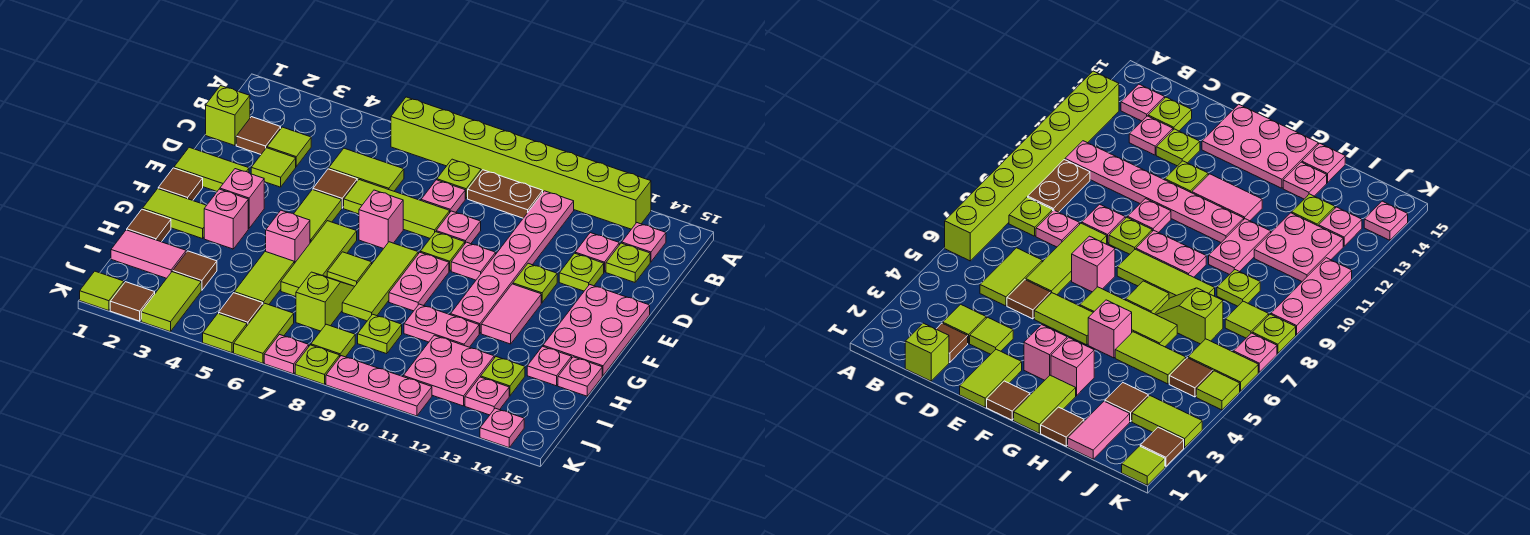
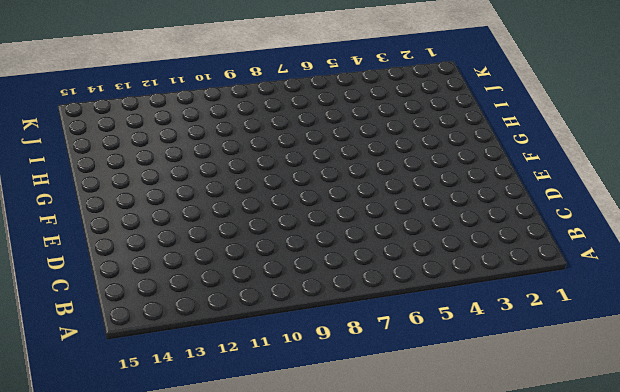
none -> lime 1x8 brick [391,97,651,229]
none -> lime 1x1 plate [437,159,481,199]
none -> brown 1x2 plate [468,170,543,218]
none -> pink 1x6 plate [451,191,574,333]

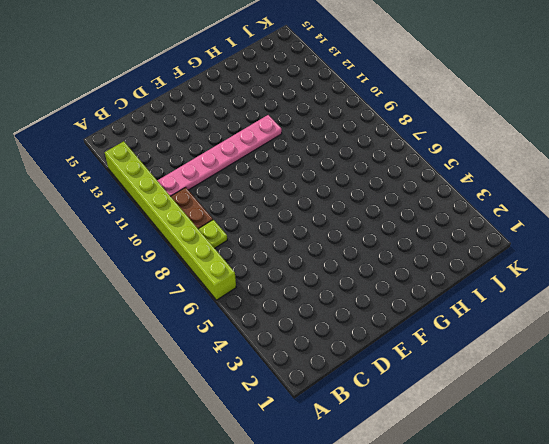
none -> pink 1x1 plate [622,223,666,262]
none -> lime 1x1 brick [206,86,250,146]
none -> brown 1x1 tile [236,117,281,154]
none -> lime 1x1 tile [267,127,311,166]

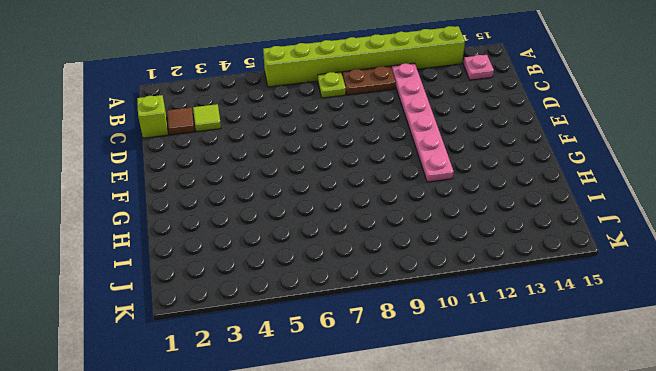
none -> lime 1x2 tile [329,148,404,191]
none -> pink 1x1 plate [421,180,465,212]
none -> pink 1x1 plate [575,233,619,272]
none -> lime 1x1 plate [606,243,650,282]

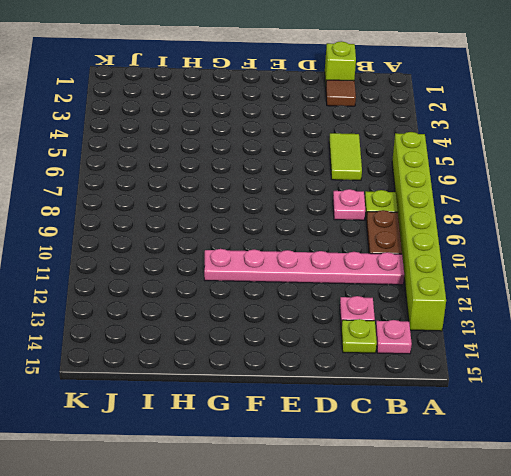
none -> lime 1x1 tile [267,127,311,166]
none -> lime 1x1 tile [251,148,296,187]
none -> brown 1x1 tile [313,169,357,208]
none -> lime 1x3 tile [344,180,450,238]

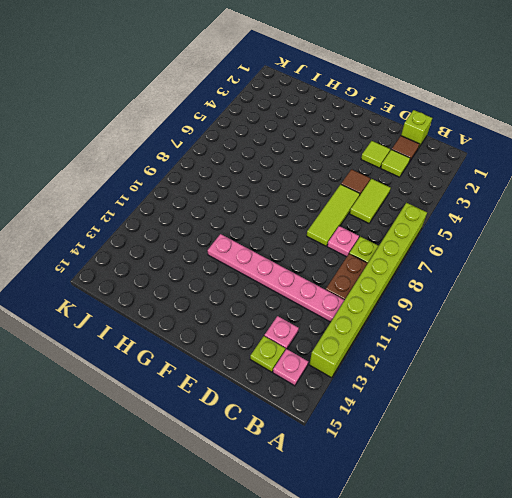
none -> pink 1x1 plate [436,211,481,244]
none -> lime 1x1 plate [559,253,604,291]
none -> lime 1x2 tile [174,147,249,191]
none -> lime 1x2 tile [294,190,342,243]

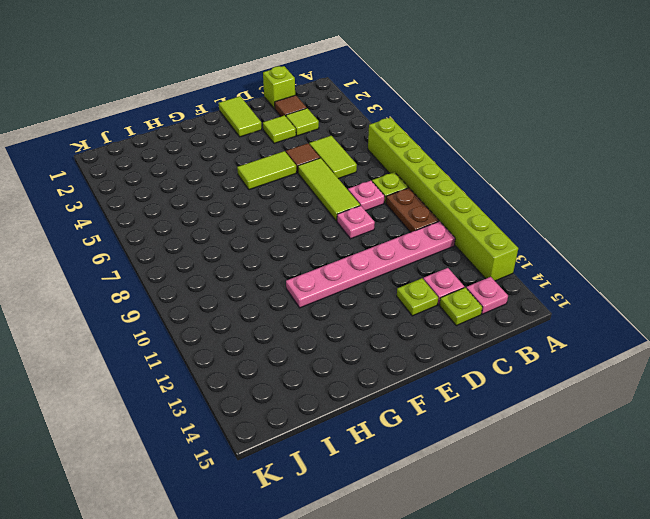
none -> pink 1x1 brick [359,190,403,249]
none -> lime 1x1 plate [420,232,465,271]
none -> pink 1x1 plate [451,242,496,280]
none -> lime 1x1 plate [513,263,557,303]

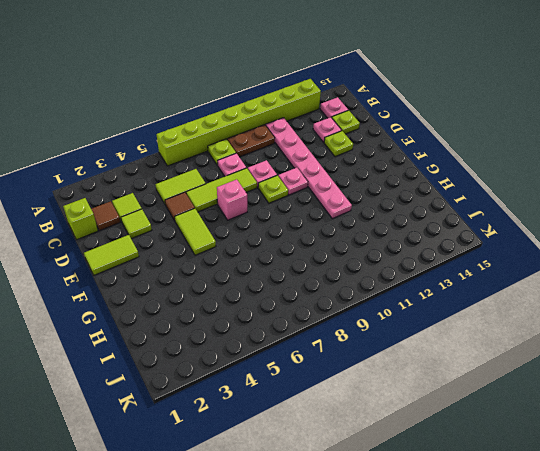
none -> lime 1x1 plate [513,263,557,303]
none -> pink 2x3 plate [543,284,650,376]
none -> brown 1x1 tile [158,168,203,201]
none -> pink 1x1 brick [220,169,264,228]

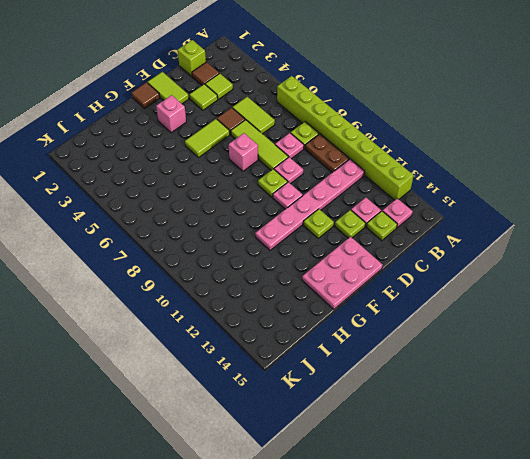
none -> lime 1x3 tile [281,221,357,297]
none -> lime 1x3 tile [342,242,418,321]
none -> pink 1x2 plate [389,253,449,311]
none -> pink 1x2 tile [481,284,541,344]

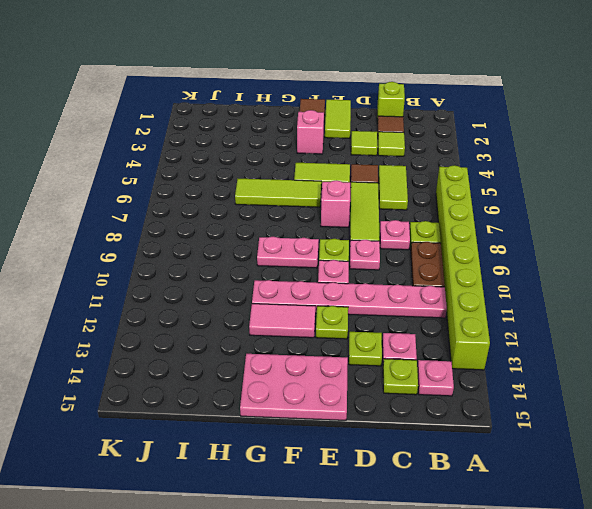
none -> lime 1x3 tile [342,242,418,321]
none -> lime 1x2 tile [143,189,207,239]
none -> pink 1x1 brick [204,189,248,249]
none -> pink 1x1 brick [266,210,310,264]

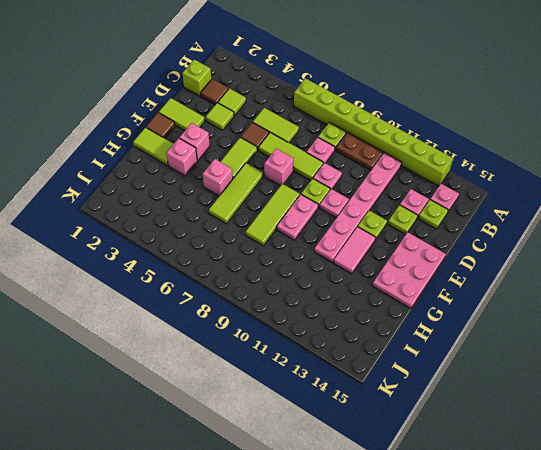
none -> lime 1x1 tile [327,252,372,286]
none -> brown 1x1 tile [127,209,171,242]
none -> lime 1x2 tile [234,251,294,305]
none -> lime 1x2 slope [296,272,355,331]

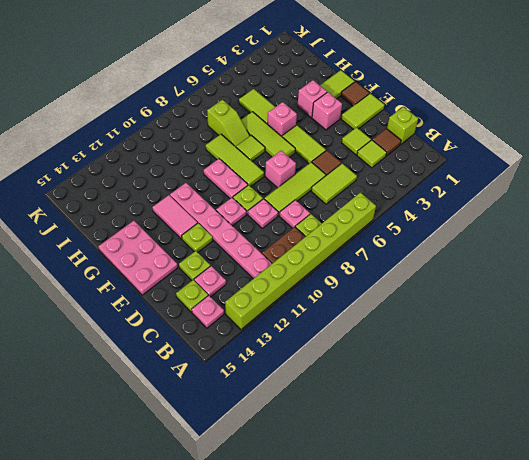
none -> brown 1x1 tile [127,209,171,242]
none -> pink 1x2 plate [404,304,479,347]
none -> pink 1x1 plate [527,346,572,386]
none -> pink 1x1 plate [558,357,602,396]

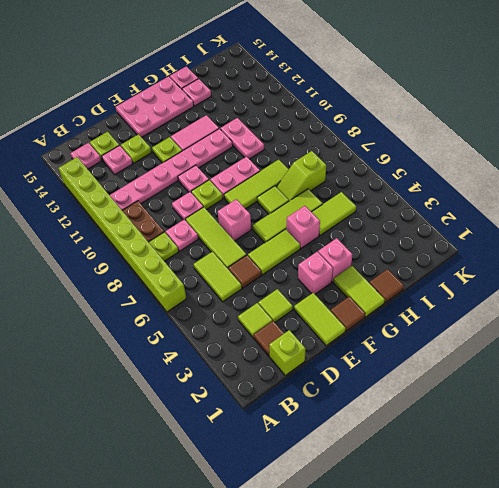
none -> pink 1x2 tile [111,230,186,278]
none -> brown 1x1 tile [173,251,217,290]
none -> lime 1x1 plate [358,314,402,354]
none -> pink 2x2 plate [403,335,494,406]

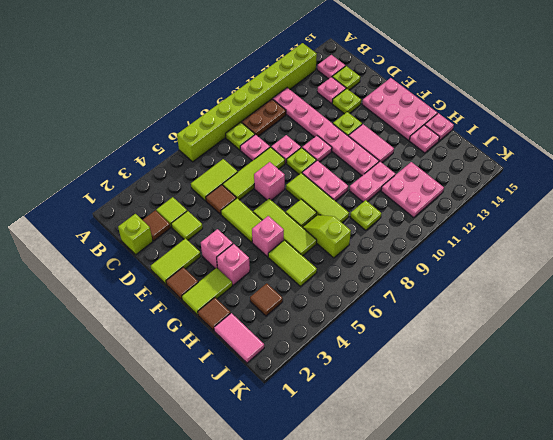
pink 1x2 tile [214,313,264,363] -> pink 1x2 tile turned to [111,230,186,278]
none -> lime 1x1 plate [481,357,525,396]
none -> lime 1x2 tile [141,272,201,332]
none -> brown 1x1 tile [219,293,263,325]
none -> lime 1x2 tile [234,303,294,363]

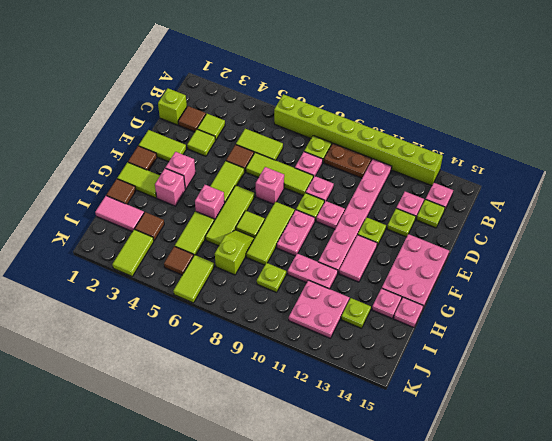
none -> lime 1x1 tile [311,324,355,357]
none -> pink 1x1 plate [465,377,509,415]
none -> lime 1x1 tile [80,271,124,311]
none -> brown 1x1 tile [110,282,155,321]

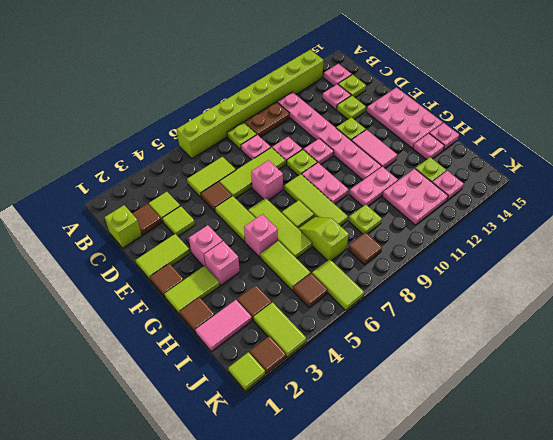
brown 1x1 tile [348,232,382,265] -> lime 1x1 tile [311,324,355,357]
none -> lime 1x1 tile [203,313,247,353]
none -> pink 1x1 plate [264,335,309,374]
none -> lime 1x1 plate [295,345,340,384]
none -> pink 1x3 plate [326,356,432,416]

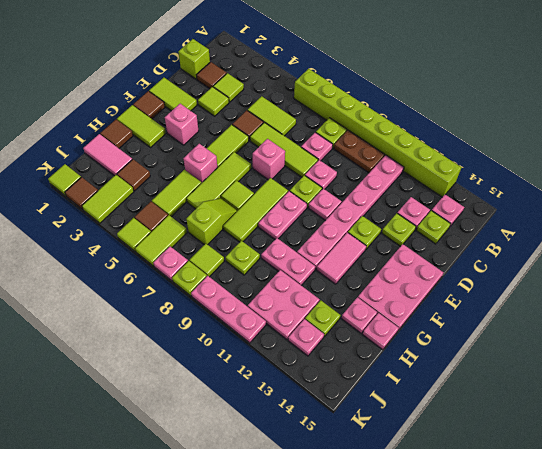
none -> pink 1x1 brick [204,189,248,249]
none -> pink 1x1 plate [480,408,524,448]

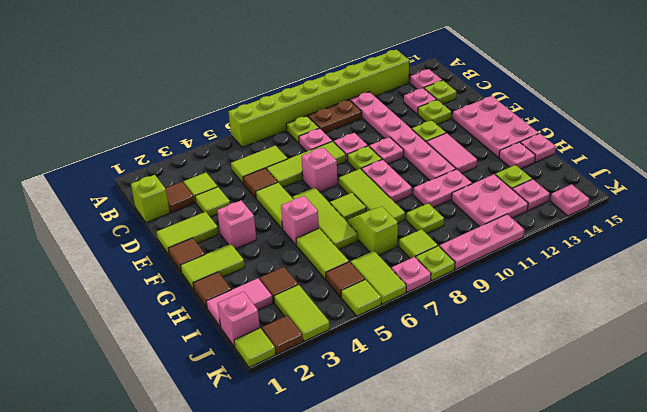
pink 1x1 brick [217,292,260,347] -> pink 1x1 brick moved to [204,189,248,249]

